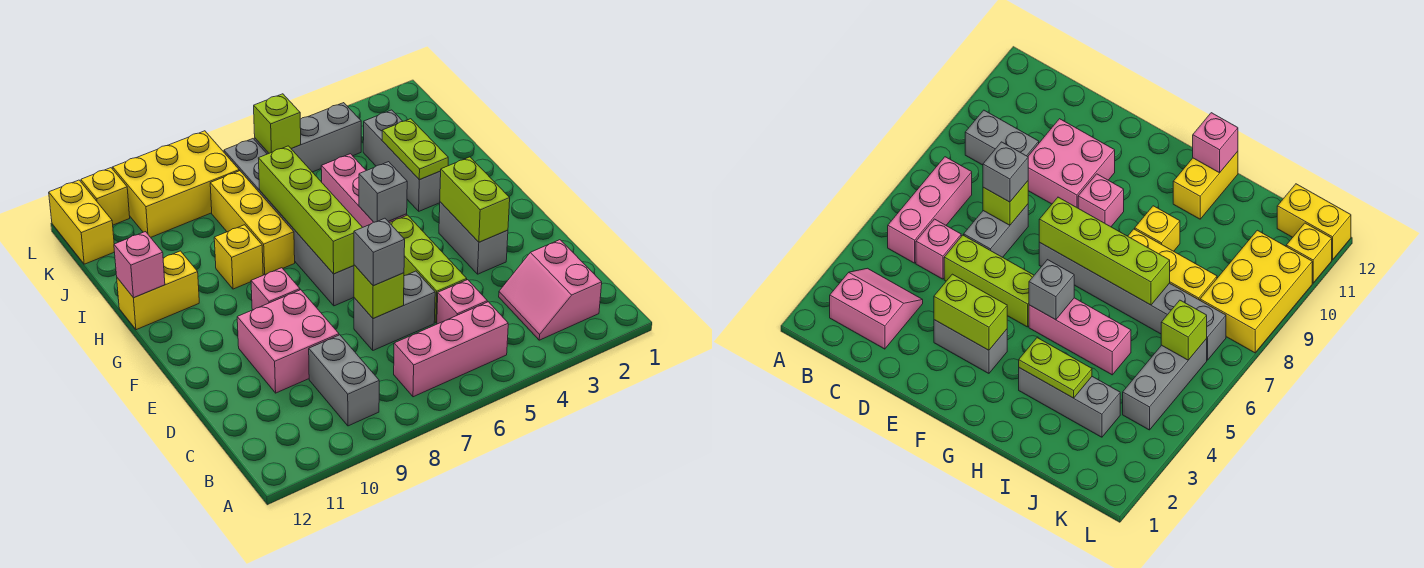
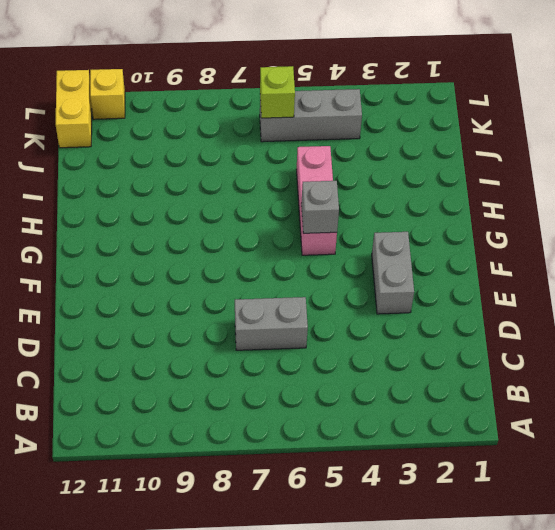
none -> pink 2x2 slope [499,240,602,340]
none -> pink 1x3 brick [394,302,508,397]
none -> grey 1x2 brick [309,335,379,426]

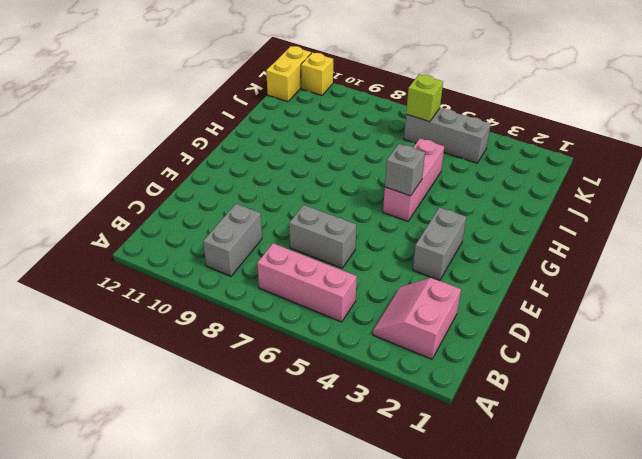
none -> pink 1x1 brick [437,280,487,324]
none -> lime 1x3 brick [390,215,467,323]
none -> pink 2x2 brick [237,290,339,393]

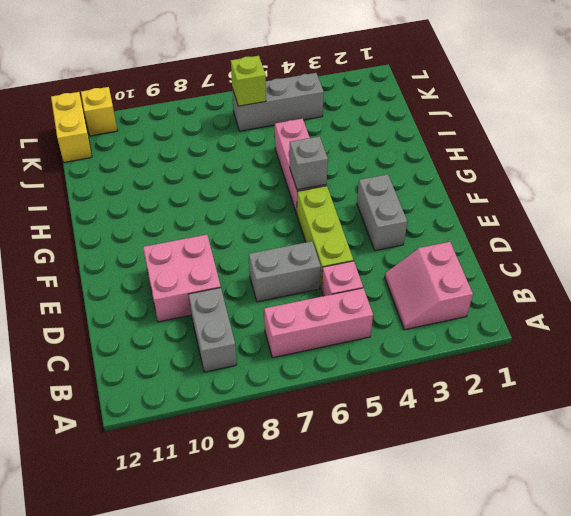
none -> grey 1x6 brick [224,139,354,306]
none -> pink 1x1 brick [251,268,300,310]
none -> grey 1x3 brick [363,110,441,211]

